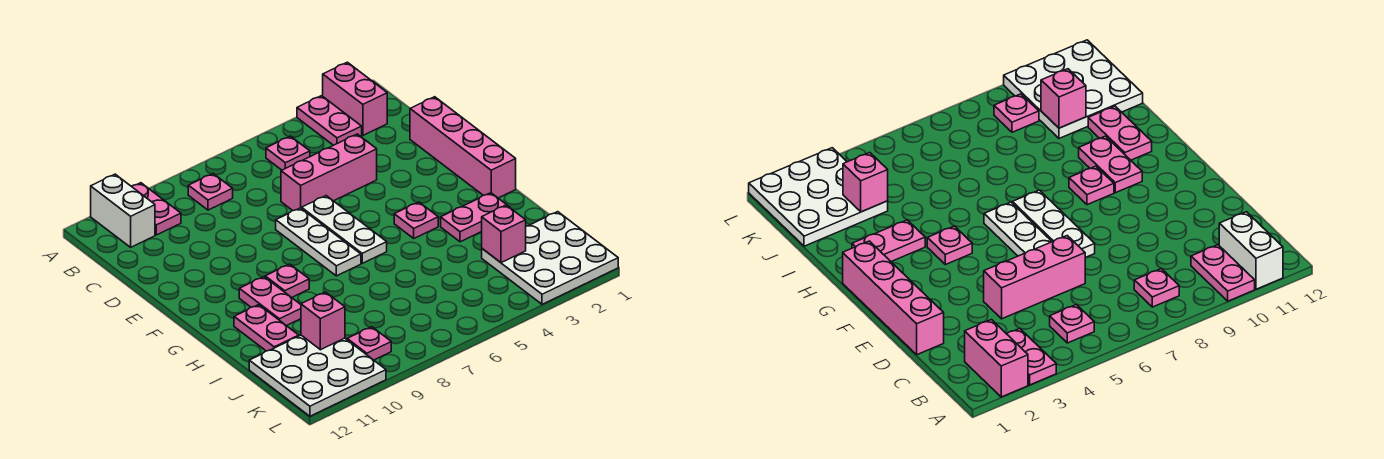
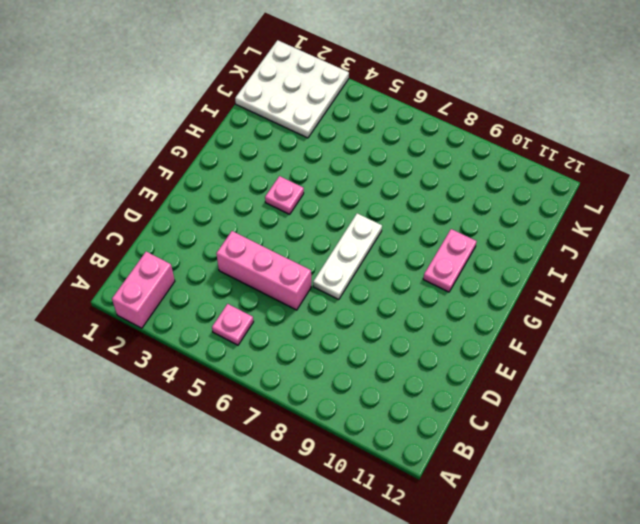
none -> pink 1x2 plate [297,96,362,145]
none -> pink 1x2 plate [132,183,181,235]
none -> white 1x2 brick [91,174,155,247]

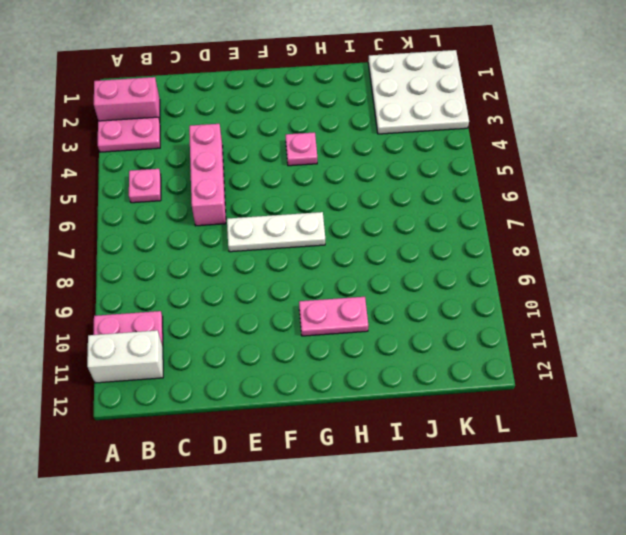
none -> pink 1x1 plate [188,174,233,210]
none -> pink 1x4 brick [410,97,516,198]
none -> white 1x3 plate [302,196,387,263]

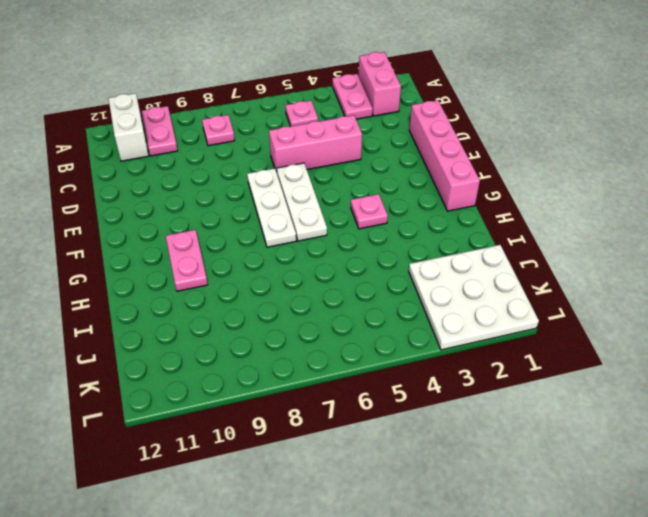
none -> pink 1x1 plate [265,264,309,297]
none -> pink 1x2 plate [441,193,509,242]
none -> pink 1x2 plate [234,305,299,351]

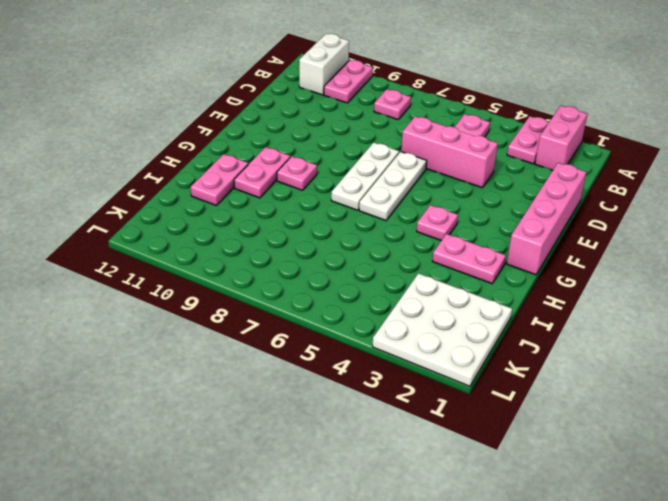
none -> white 3x3 plate [249,335,386,416]
none -> pink 1x1 plate [347,327,391,360]
none -> pink 1x1 brick [482,205,526,263]

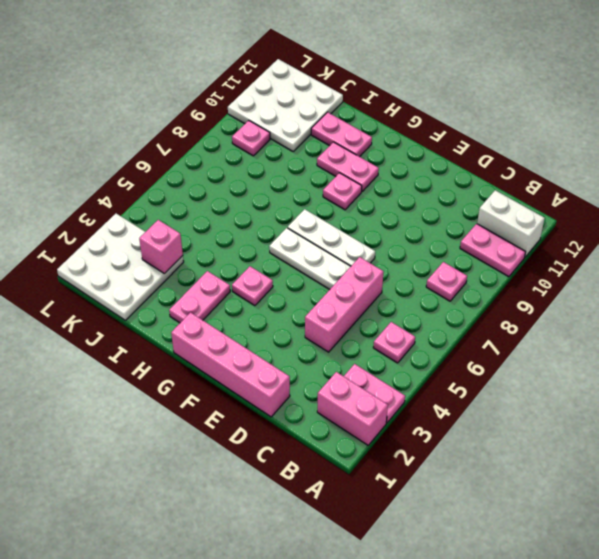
none -> pink 1x1 brick [301,292,345,350]

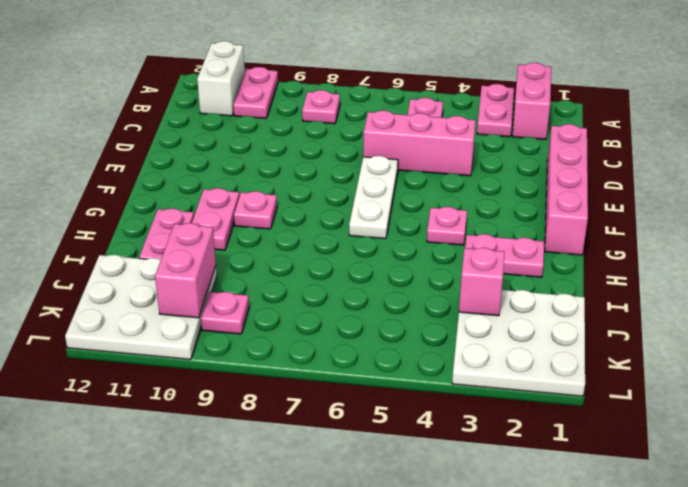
pink 1x2 brick [155,223,216,318] -> pink 1x1 brick [301,292,345,350]
none -> white 1x3 plate [276,208,361,276]

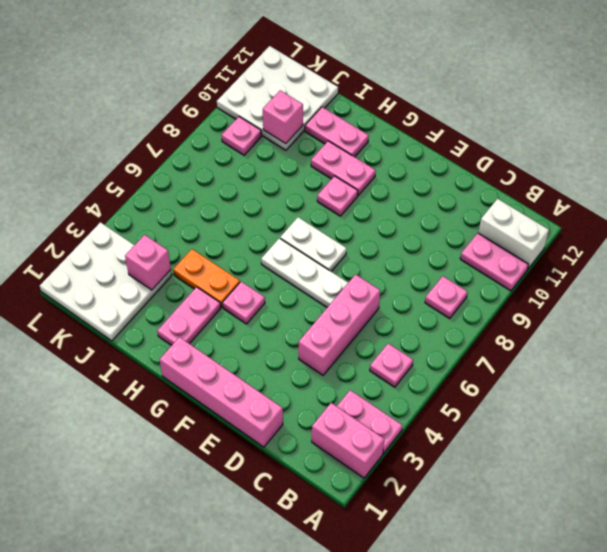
white 1x2 plate [280,217,347,271] -> white 1x3 plate [276,208,361,276]
orange 1x2 plate [173,249,240,307] -> none

